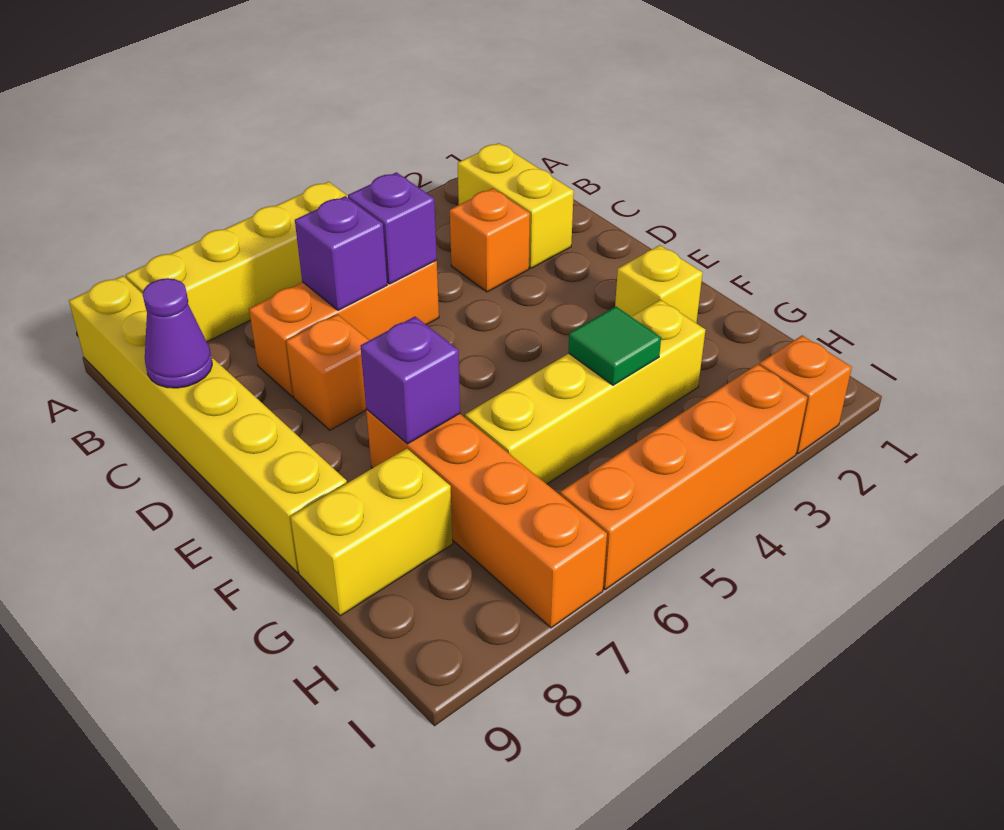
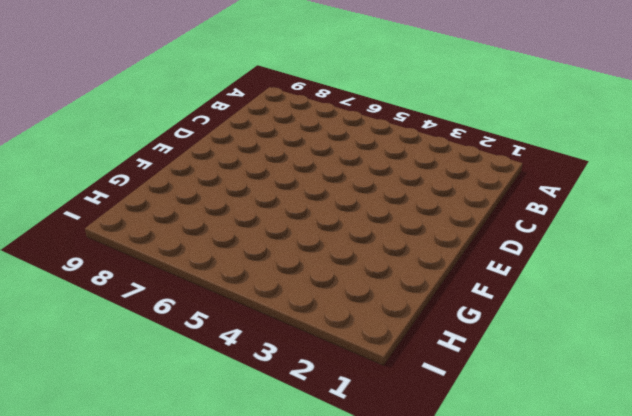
none -> yellow 1x4 brick [126,182,348,342]
none -> yellow 1x6 brick [69,276,347,573]
none -> yellow 1x2 brick [458,143,574,268]

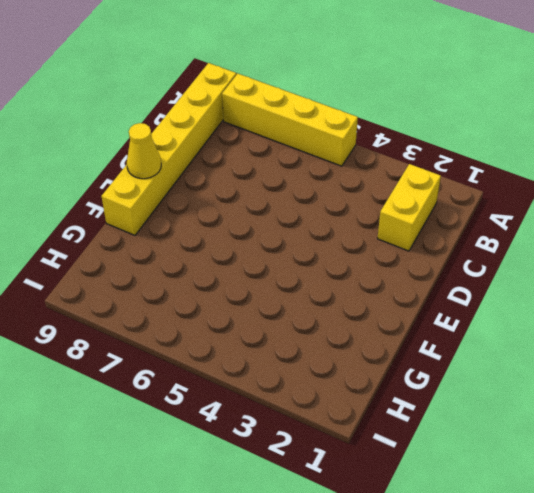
yellow 1x1 cone [127,123,161,179] -> none
none -> orange 1x1 brick [450,188,530,292]
none -> orange 1x3 brick [249,260,439,397]
none -> orange 1x1 brick [286,314,369,430]

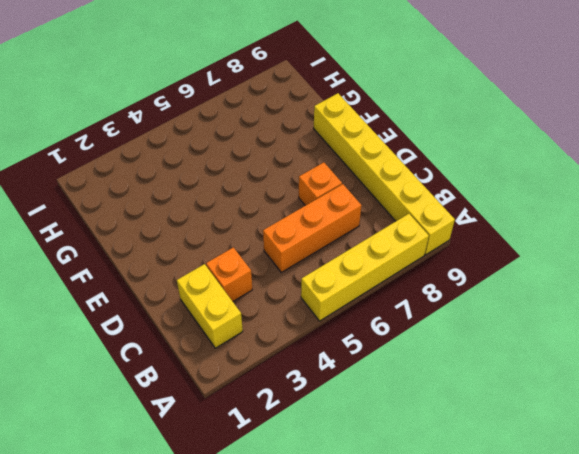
none -> yellow 1x1 brick [615,245,703,323]
none -> orange 1x4 brick [366,409,607,628]
none -> yellow 1x4 brick [465,300,705,484]

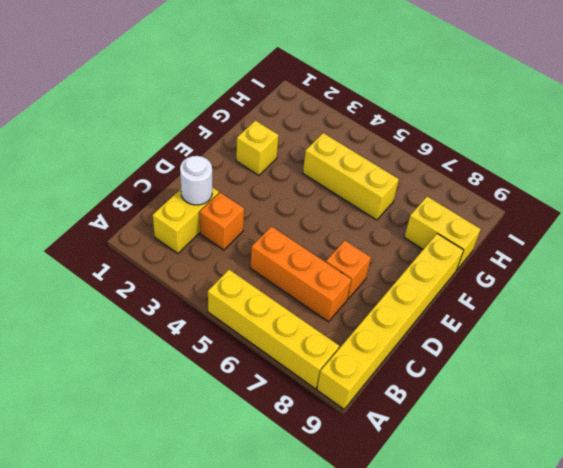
white 1x1 round brick [180,156,212,205] -> none
yellow 1x3 brick [303,133,399,220] -> yellow 1x4 brick [465,300,705,484]
none -> orange 1x4 brick [366,409,607,628]
none -> orange 1x1 brick [760,336,852,454]
none -> orange 1x4 brick [560,364,807,589]

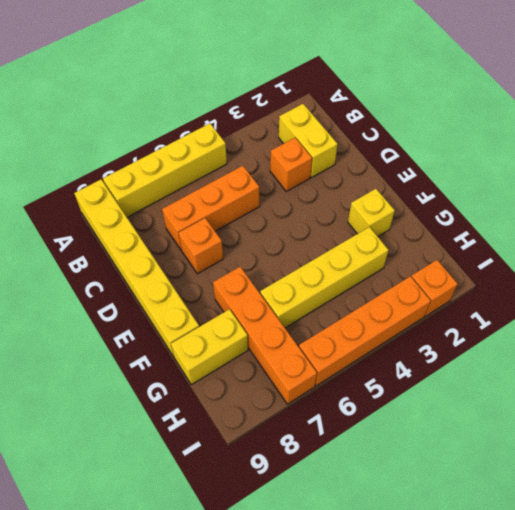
none -> purple 1x1 brick [348,172,437,284]
none -> purple 1x1 brick [295,196,387,310]
none -> purple 1x1 cone [143,278,212,388]

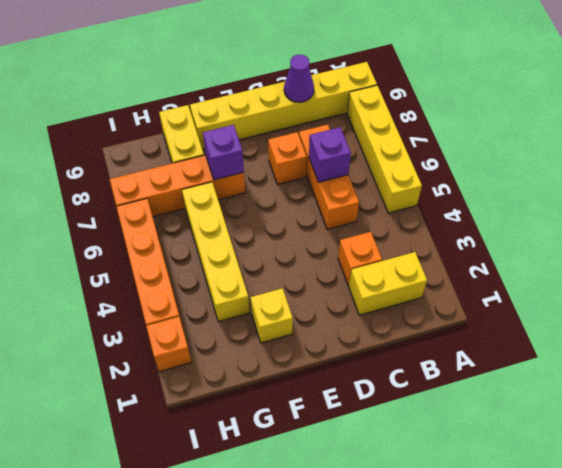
none -> purple 1x1 brick [348,172,437,284]
none -> green 1x1 tile [568,306,661,385]

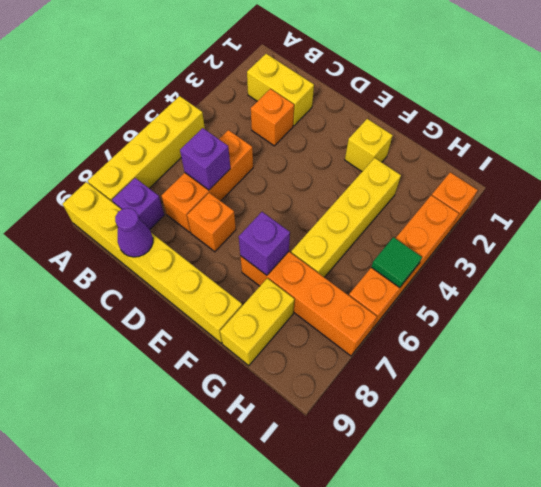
purple 1x1 brick [112,178,164,230] -> purple 1x1 brick moved to [348,172,437,284]
green 1x1 tile [371,237,422,288] -> green 1x1 tile moved to [568,306,661,385]

